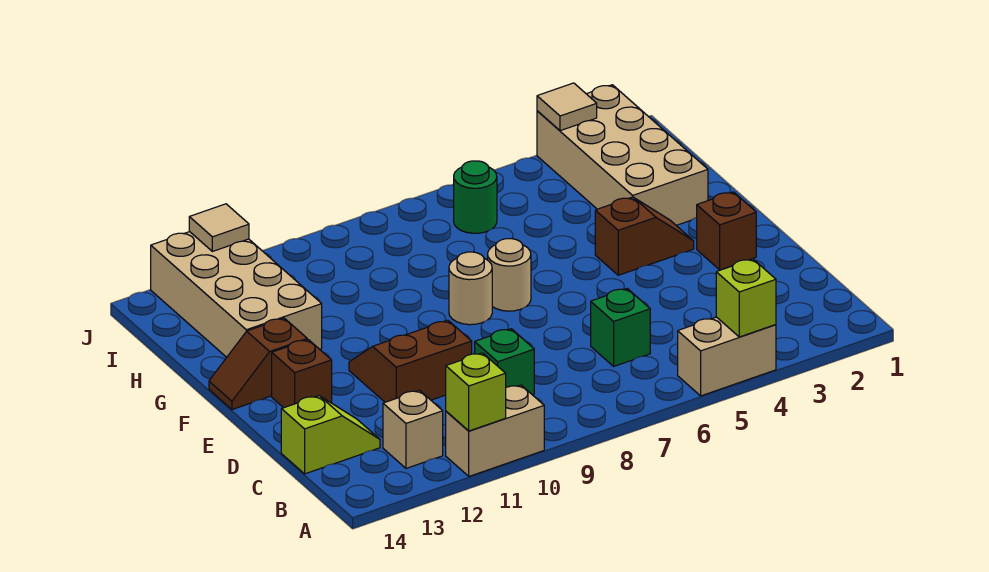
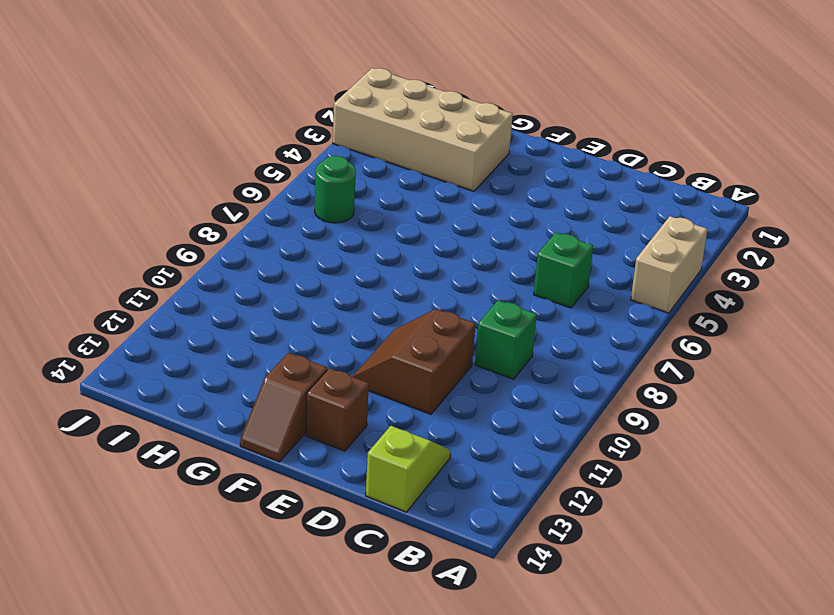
none -> tan 1x2 brick [446,385,544,476]
none -> tan 1x1 brick [383,390,443,468]
none -> brown 1x1 brick [697,192,756,270]

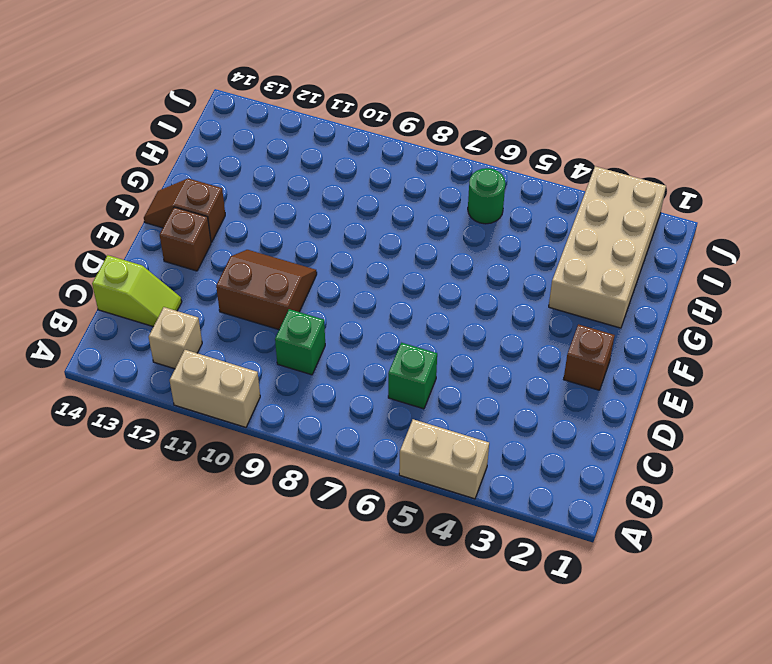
none -> brown 1x2 slope [595,197,694,275]
none -> tan 1x1 round brick [488,239,531,311]
none -> tan 1x1 round brick [449,252,492,325]

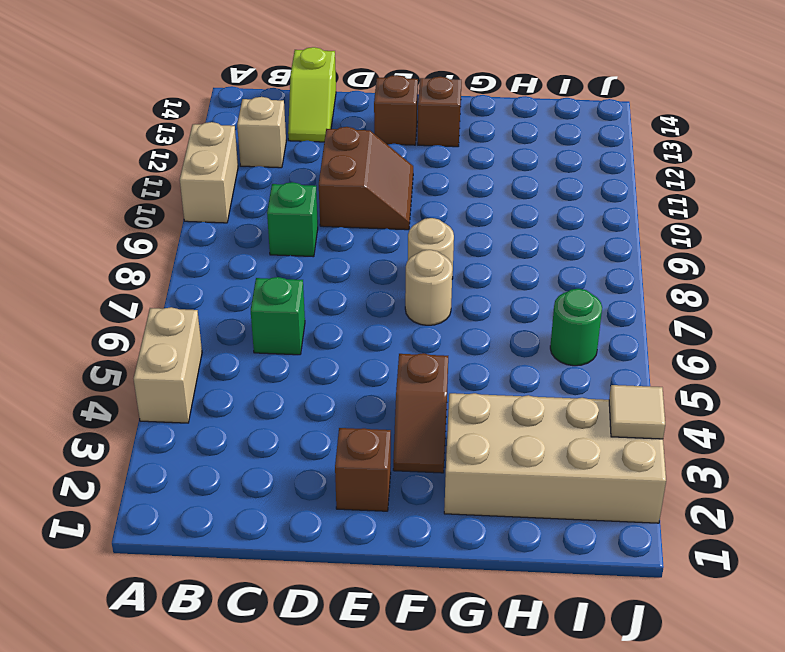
none -> tan 2x4 brick [151,232,322,357]
none -> lime 1x1 brick [716,259,776,337]
none -> lime 1x1 brick [446,353,506,431]

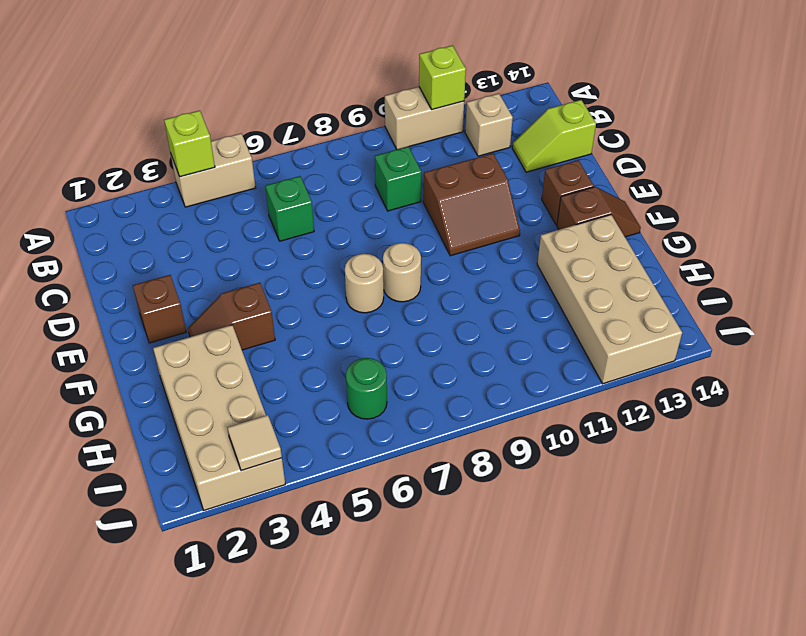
none -> tan 1x1 tile [189,204,249,251]

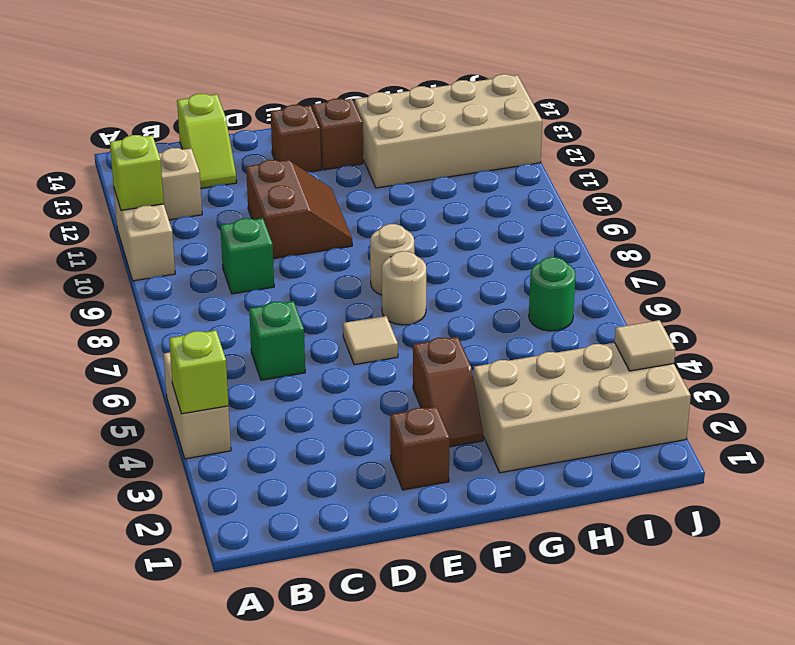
tan 1x1 tile [343,316,398,365] -> tan 1x1 tile moved to [189,204,249,251]

